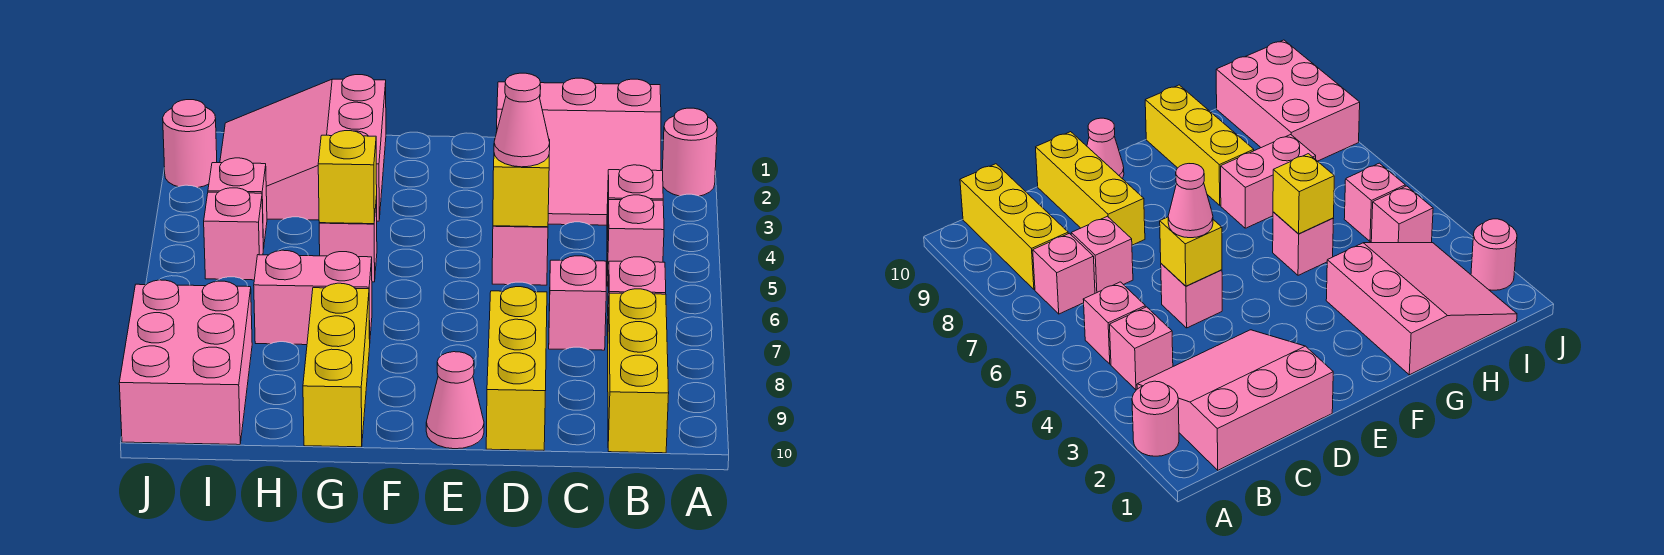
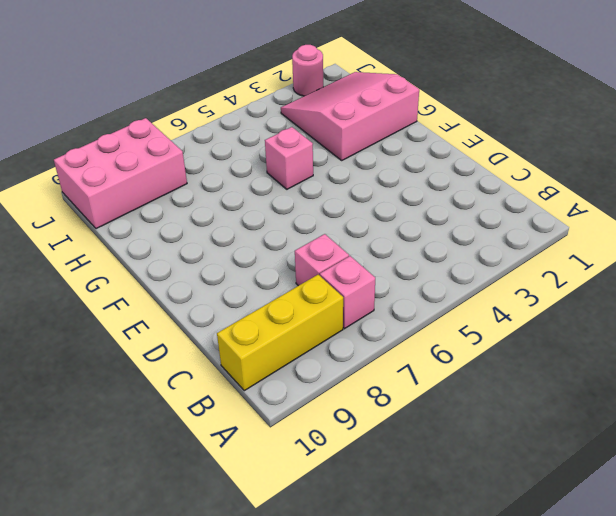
none -> pink 1x1 round brick [662,108,717,196]
none -> pink 3x3 slope [496,78,661,225]
none -> pink 1x1 brick [607,165,663,240]

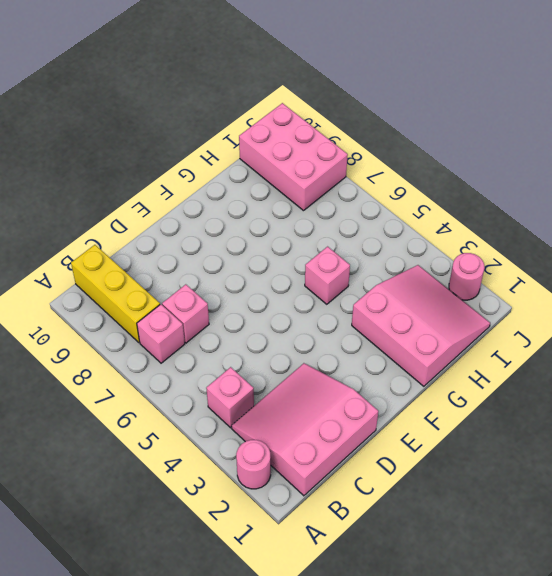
none -> pink 1x1 brick [607,195,664,286]
none -> pink 1x1 brick [492,226,548,285]
none -> yellow 1x3 brick [486,287,547,451]

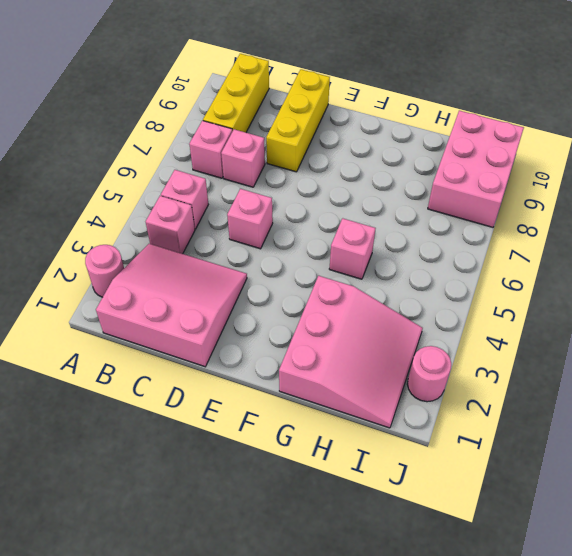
none -> pink 1x1 cone [426,352,484,449]
none -> pink 1x2 brick [254,250,372,345]
none -> yellow 1x3 brick [303,283,370,447]

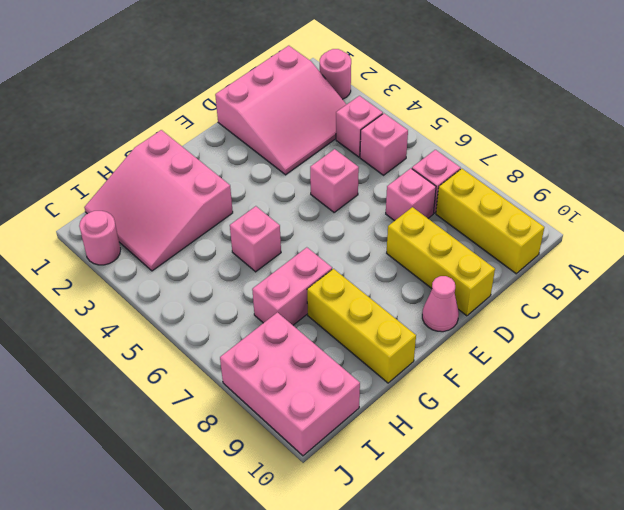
none -> pink 1x1 brick [208,158,267,249]
none -> pink 1x1 brick [204,188,263,280]
none -> yellow 1x1 brick [493,140,550,227]

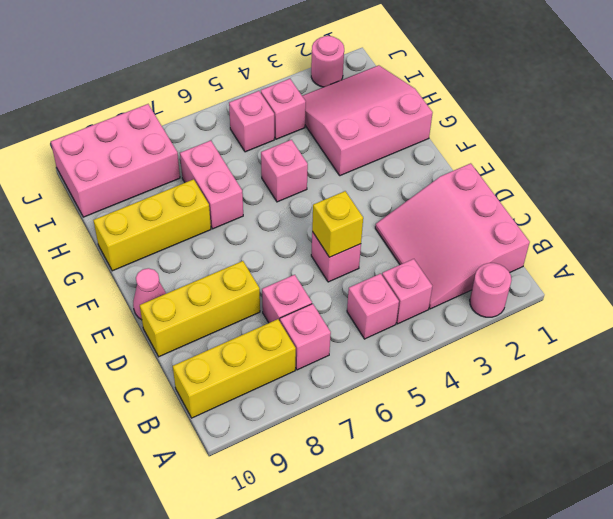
none -> yellow 1x1 brick [318,131,377,224]
none -> pink 1x1 cone [494,73,550,167]

